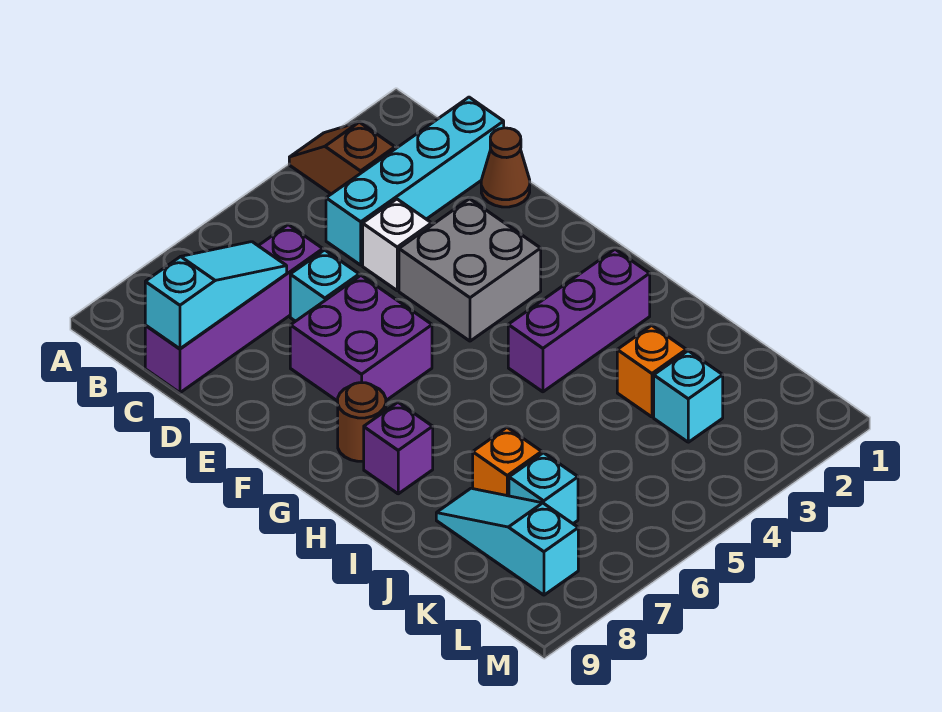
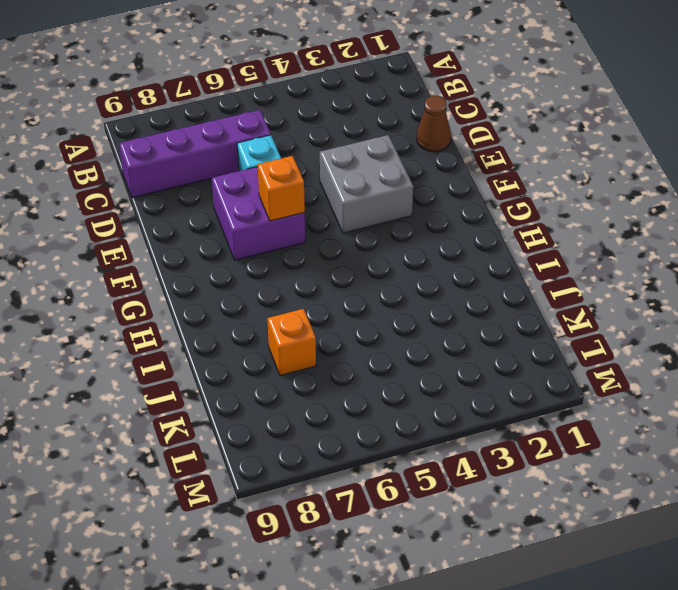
orange 1x1 brick [258,156,305,221] -> orange 1x1 brick moved to [617,325,686,417]
none -> brown 1x2 slope [289,122,395,194]
none -> cyan 1x4 brick [326,97,504,265]
none -> white 1x1 brick [363,199,432,290]

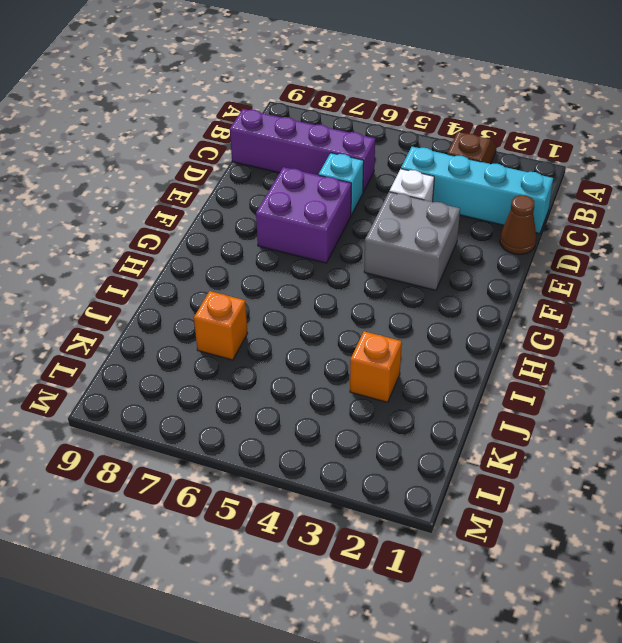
none -> brown 1x1 round brick [338,383,386,461]
none -> purple 1x3 brick [508,249,650,392]
none -> purple 1x1 brick [364,403,433,494]

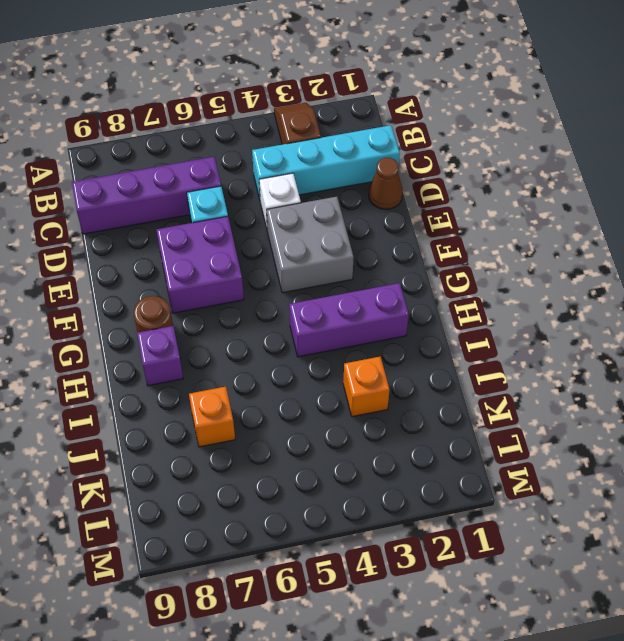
none -> cyan 1x3 slope [436,488,578,595]
none -> cyan 1x1 brick [654,351,723,442]
none -> cyan 1x1 brick [509,453,578,524]

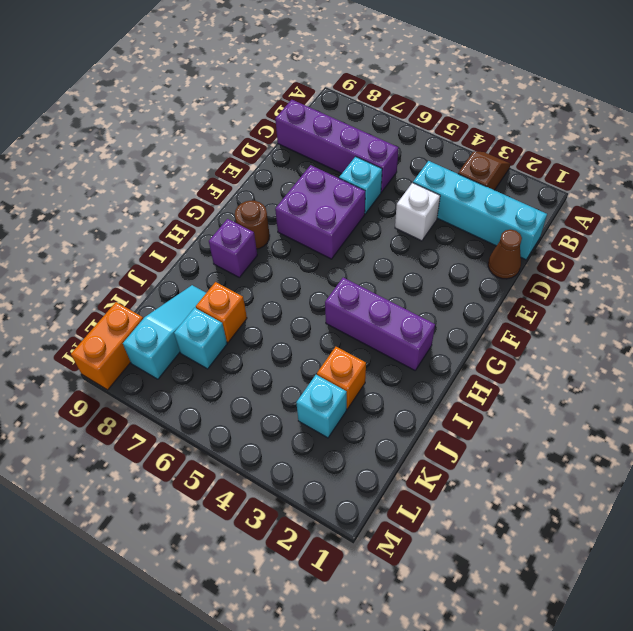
orange 1x2 brick [71,302,143,390] -> none
none -> grey 2x2 brick [399,199,541,341]
none -> cyan 1x3 slope [145,242,287,349]

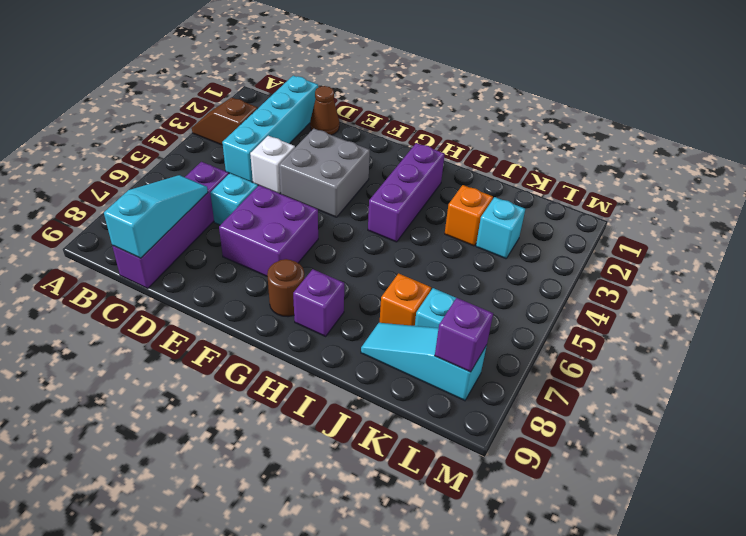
purple 1x1 brick [435,298,493,372] -> none

